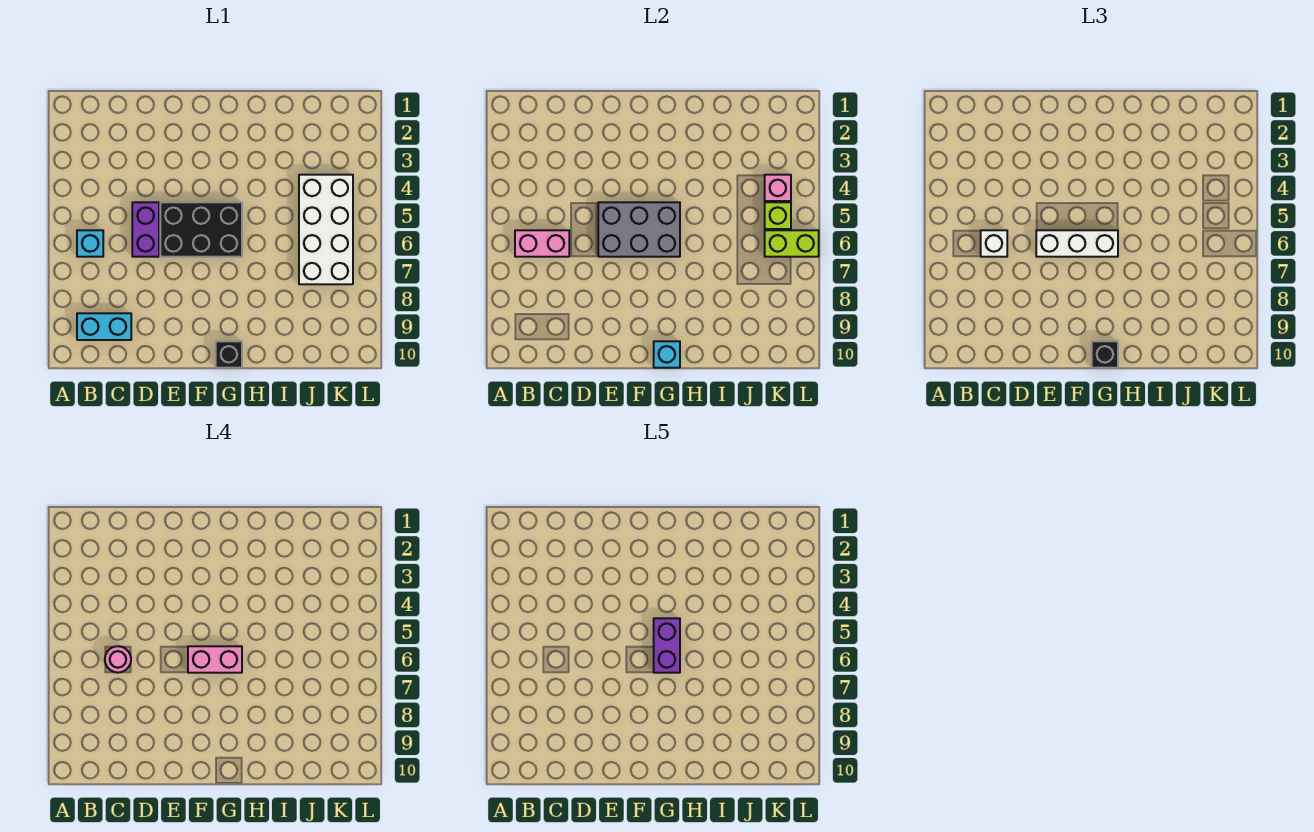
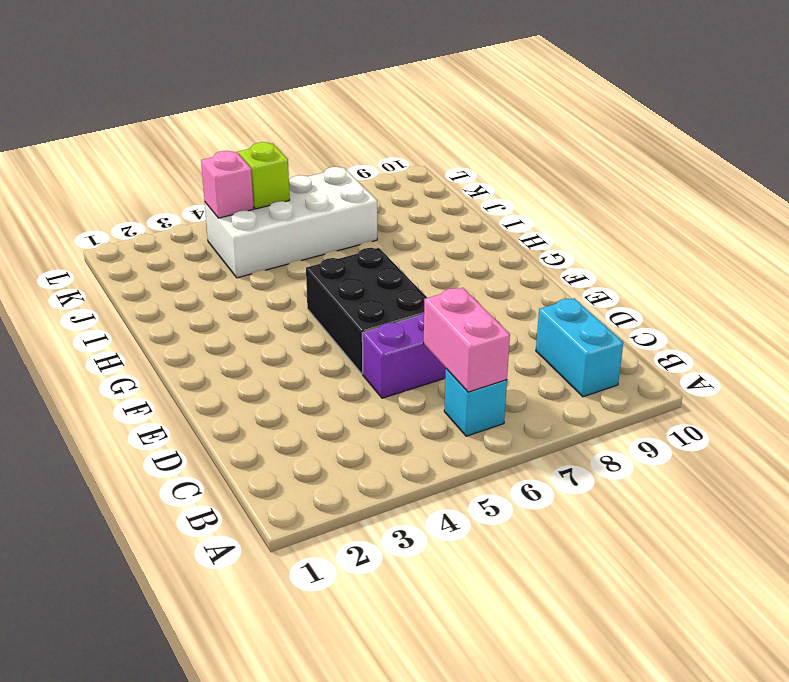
none -> black 1x1 brick [216,341,242,368]
none -> grey 2x3 brick [598,202,680,257]
none -> cyan 1x1 brick [654,341,680,368]

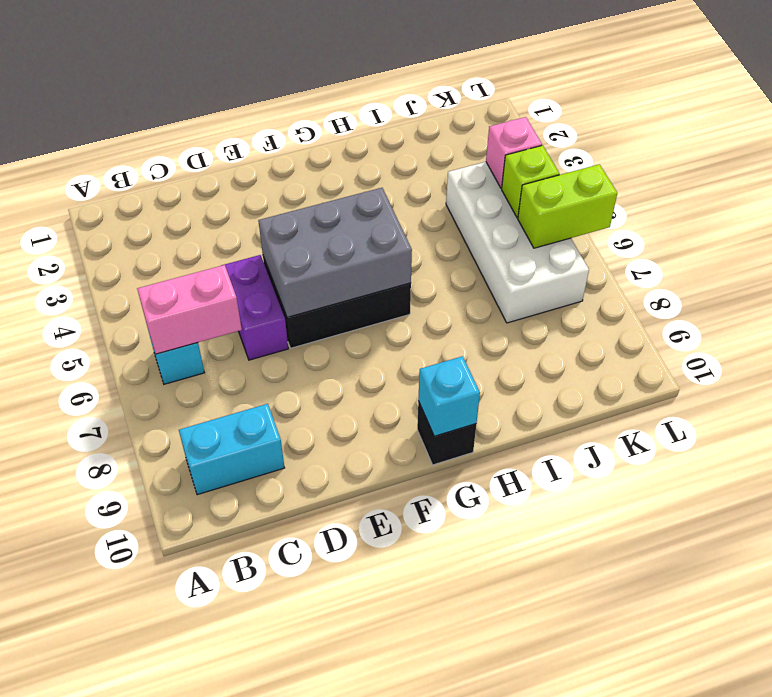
none -> white 1x1 brick [981,230,1007,257]
none -> white 1x3 brick [1036,230,1118,257]
none -> black 1x1 brick [1092,341,1118,368]

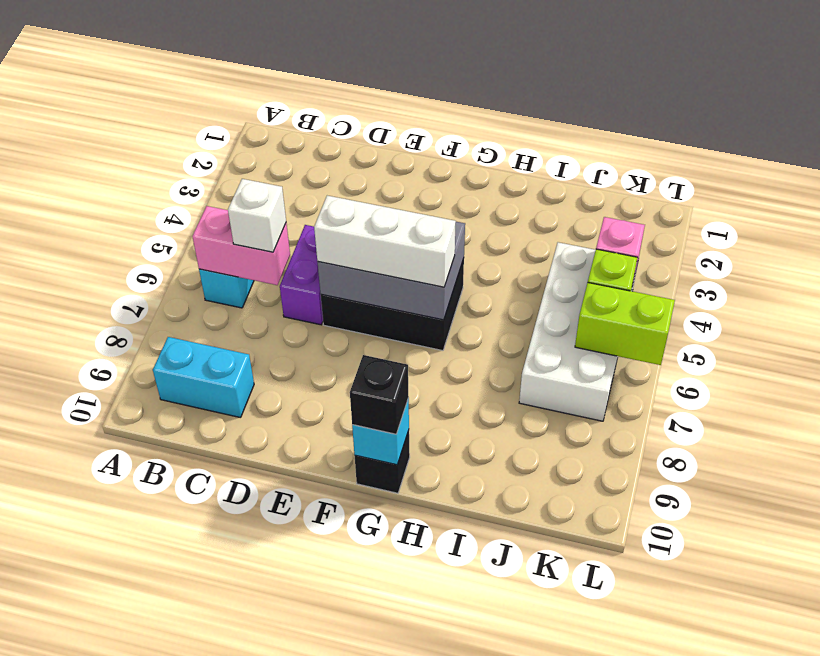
none -> pink 1x1 round brick [105,646,131,673]
none -> pink 1x2 brick [188,646,242,673]
none -> purple 1x2 brick [654,618,680,673]

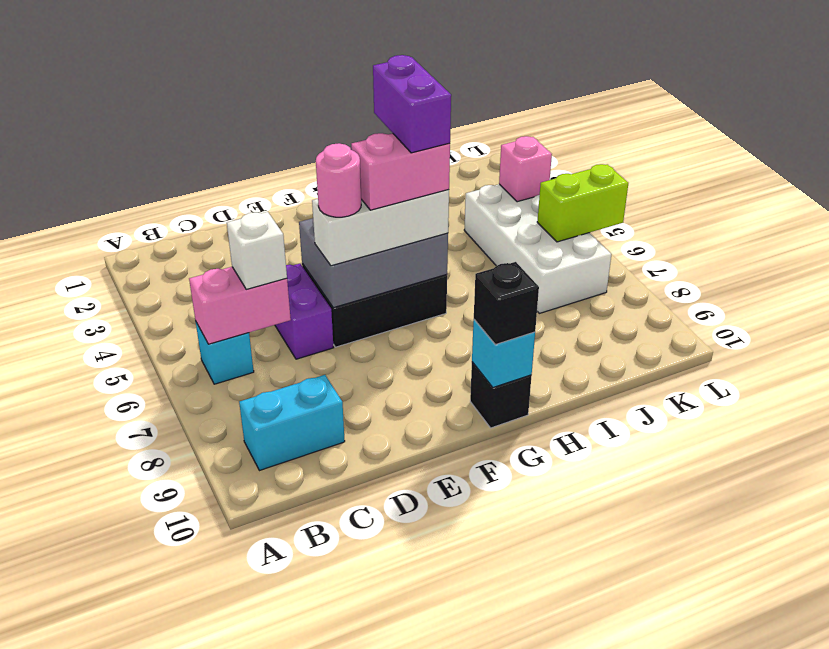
pink 1x1 round brick [316,143,361,217] -> pink 1x1 round brick moved to [105,646,131,673]
none -> lime 1x1 brick [765,202,791,229]

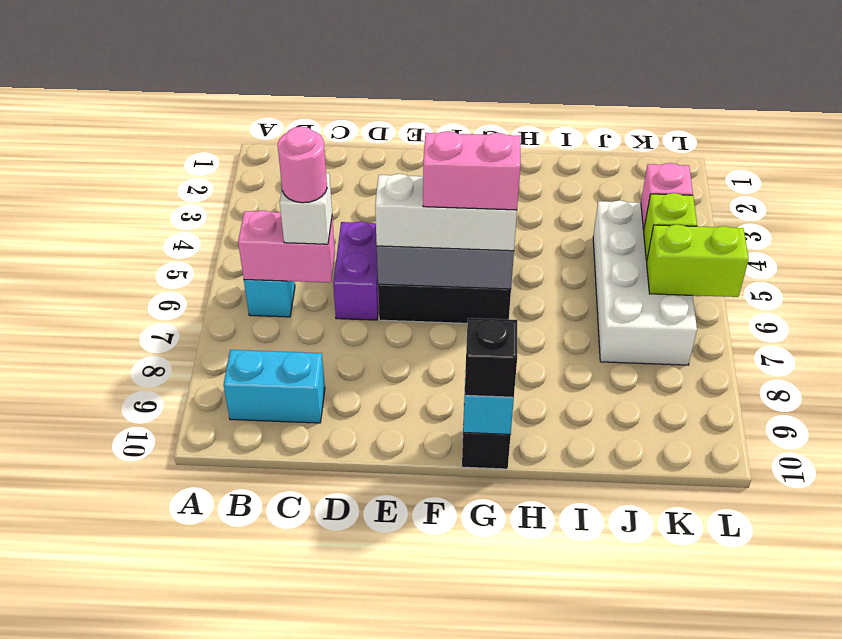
none -> purple 1x2 brick [654,618,680,673]

